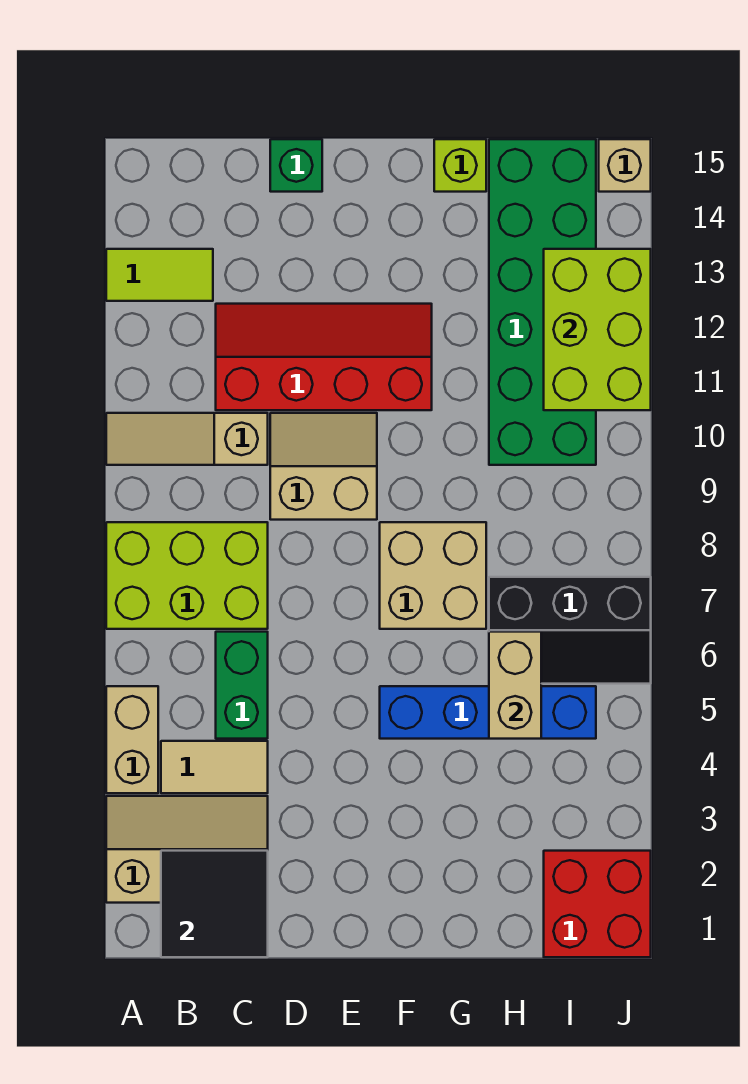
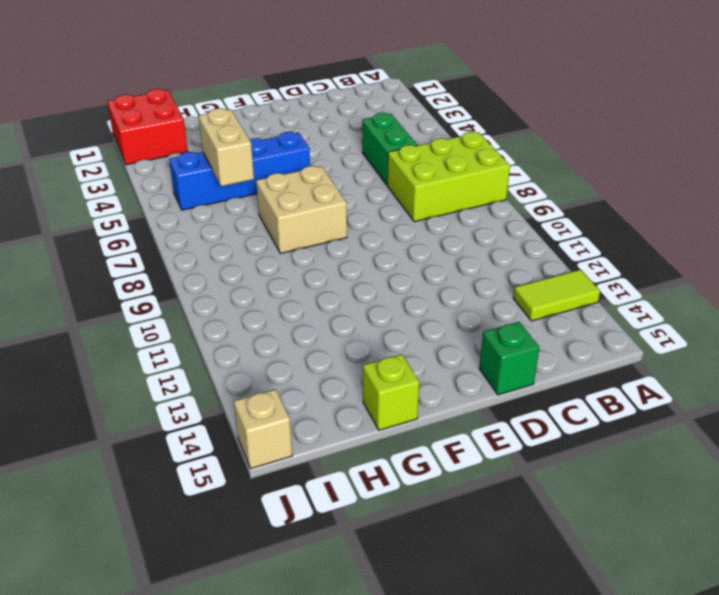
none -> tan 2x3 slope [106,796,268,903]
none -> tan 1x2 brick [106,686,158,793]
none -> tan 1x3 slope [106,413,268,465]

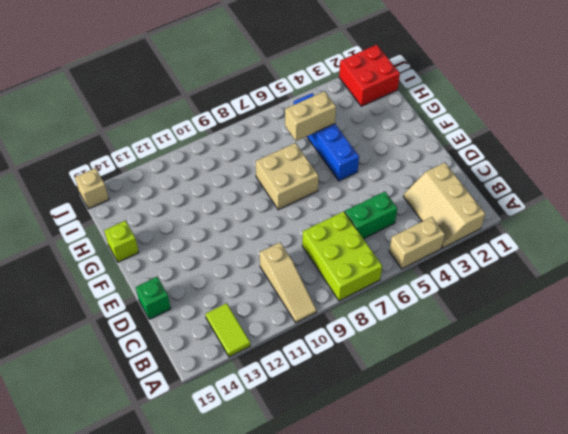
none -> tan 1x2 tile [161,741,268,793]
none -> red 2x4 slope [216,304,432,410]
none -> tan 2x2 slope [270,413,377,520]

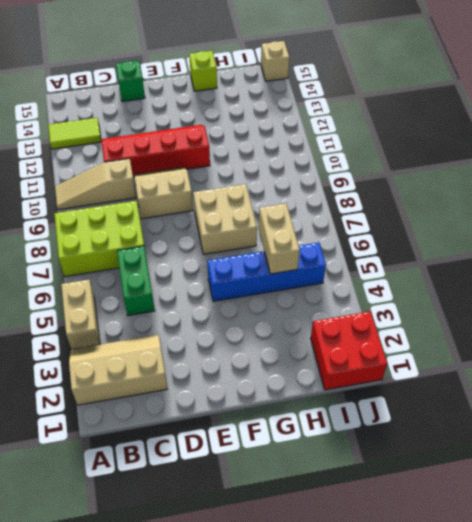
none -> tan 1x2 tile [161,741,268,793]
none -> black 2x3 slope [489,577,651,684]
none -> green 2x6 brick [489,139,596,465]

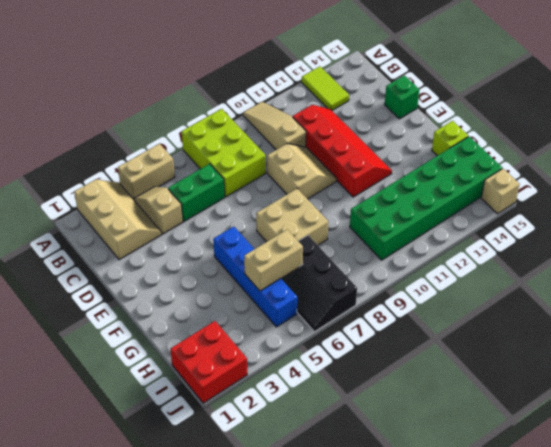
tan 1x2 slope [134,187,183,234] -> tan 1x2 tile [161,741,268,793]
none -> black 2x2 tile [161,851,268,957]
none -> lime 2x3 brick [544,249,651,410]

